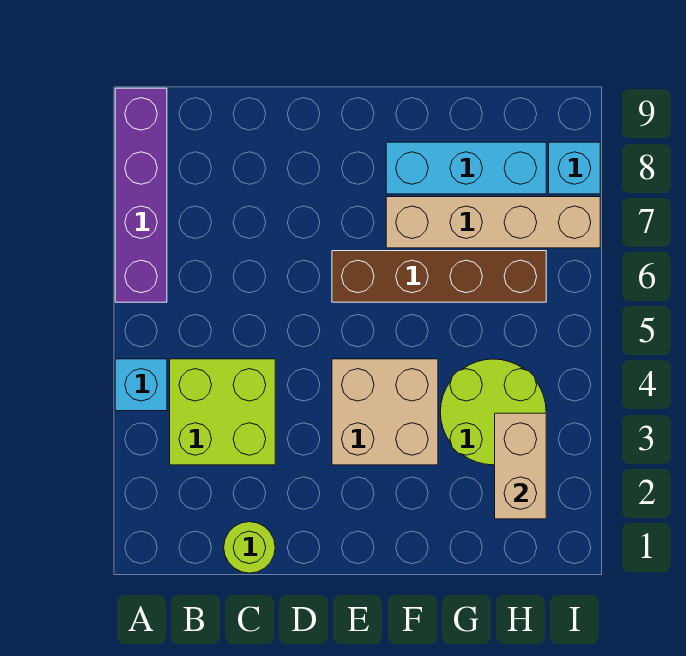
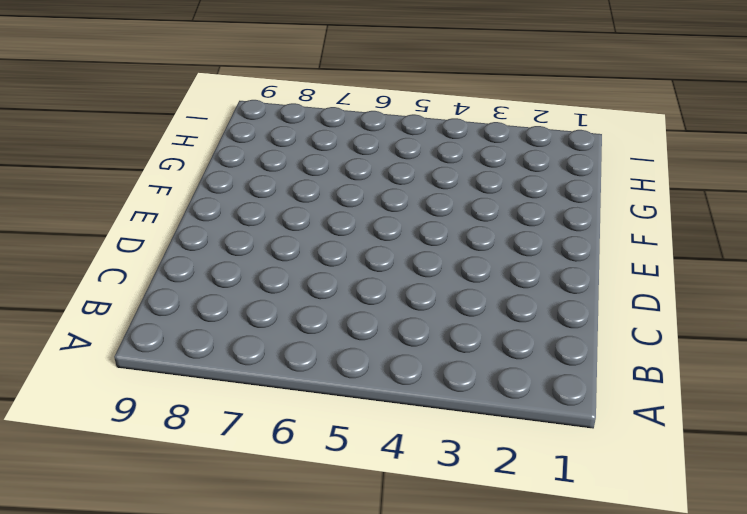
none -> cyan 1x1 brick [115,359,167,411]
none -> purple 1x4 brick [115,88,167,302]

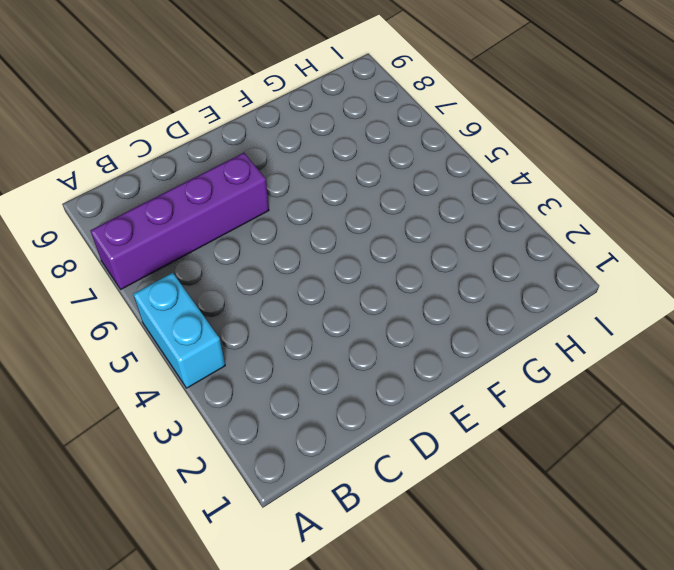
cyan 1x2 brick [133,273,225,388] -> cyan 1x1 brick [115,359,167,411]
purple 1x4 brick [90,153,269,289] -> purple 1x4 brick turned to [115,88,167,302]
none -> lime 2x2 brick [170,359,275,465]
none -> lime 1x1 round brick [224,522,275,573]

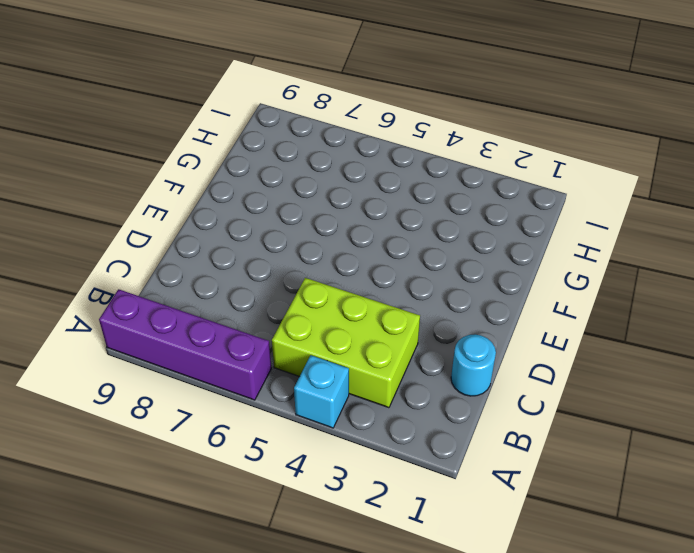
lime 2x3 brick [272,278,420,408] -> lime 2x2 brick [170,359,275,465]
cyan 1x1 round brick [451,334,496,396] -> lime 1x1 round brick [224,522,275,573]
none -> tan 2x2 brick [332,359,438,465]
none -> brown 1x4 brick [332,251,546,302]

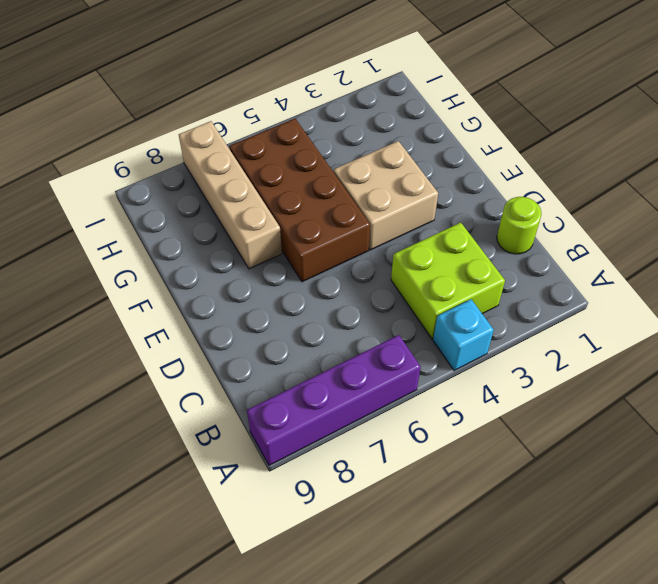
brown 2x4 brick [229,119,370,282] -> brown 1x4 brick [332,251,546,302]
none -> cyan 1x3 brick [386,142,546,194]
none -> lime 2x2 round brick [440,359,546,465]

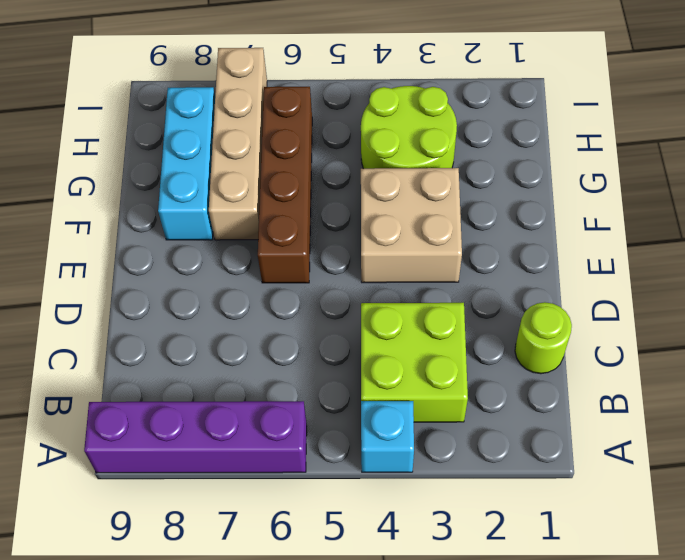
none -> cyan 1x1 brick [549,142,600,194]
none -> tan 1x2 brick [495,413,546,519]

